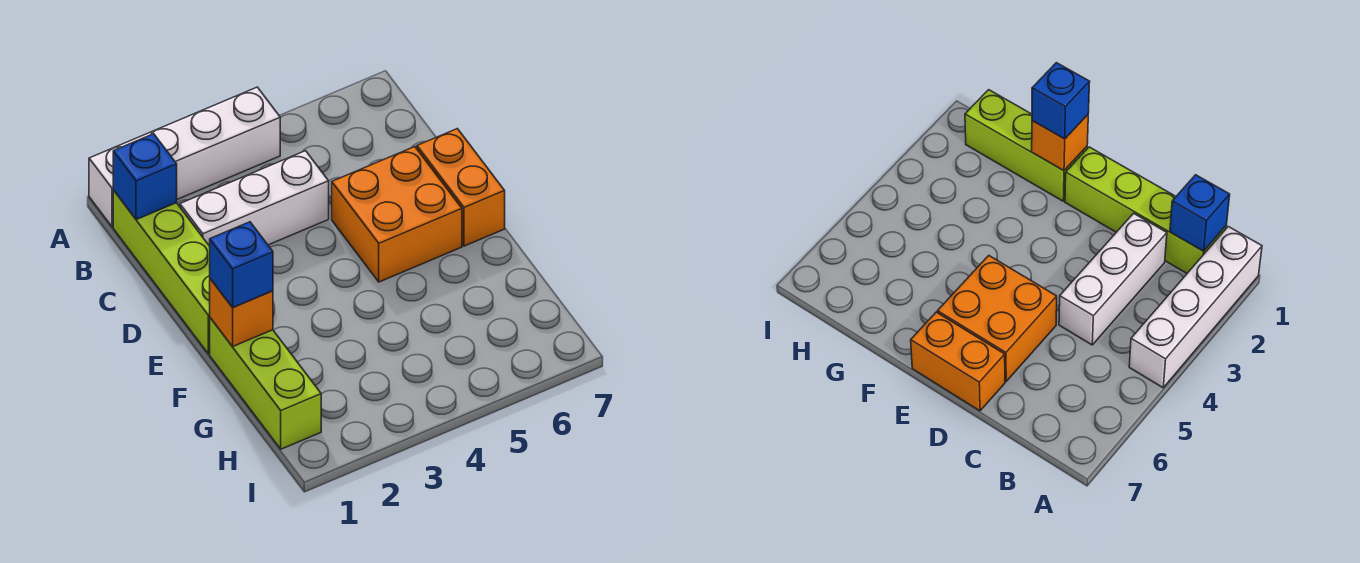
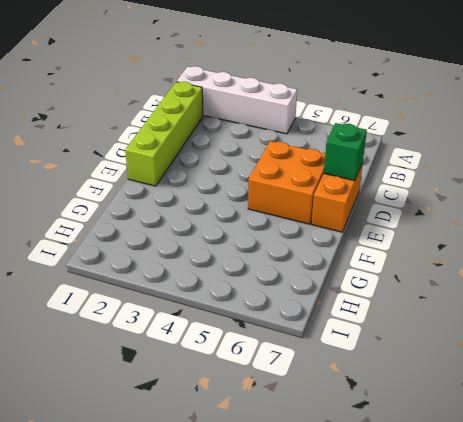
green 1x1 brick [324,123,367,181] -> none
none -> white 1x3 brick [180,151,329,246]
none -> lime 1x3 brick [210,318,321,449]

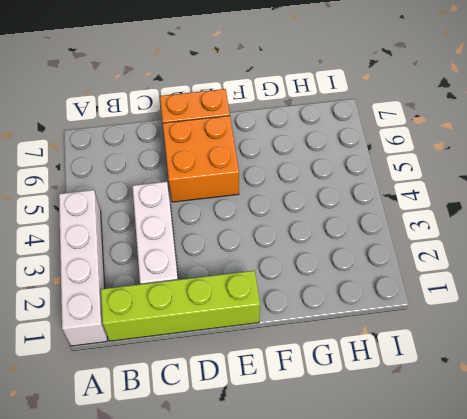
none -> lime 1x3 brick [210,318,321,449]
none -> blue 1x1 brick [113,134,177,220]

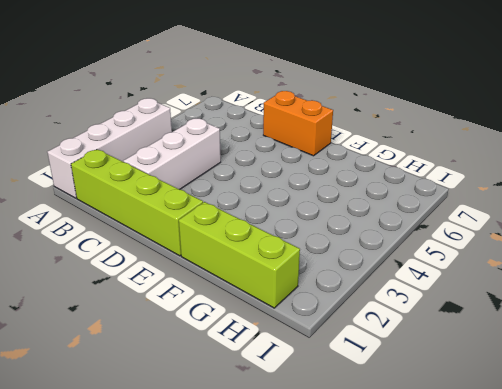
none -> orange 2x2 brick [332,147,462,282]
none -> blue 1x1 brick [113,134,177,220]

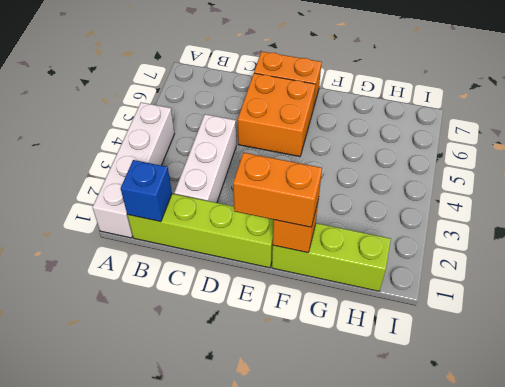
orange 1x2 brick [233,152,322,227] -> blue 1x1 brick [210,222,273,308]

